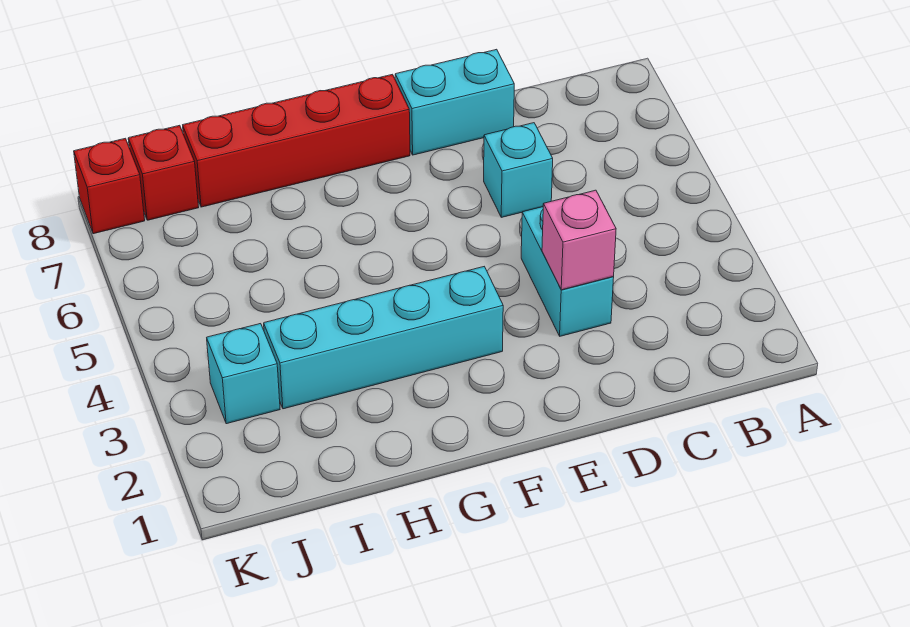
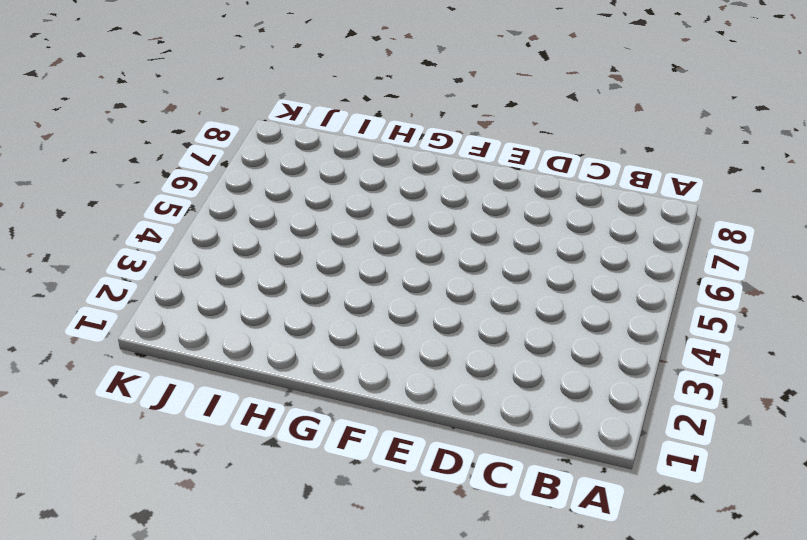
none -> cyan 1x2 brick [521,207,614,336]
none -> cyan 1x1 brick [484,123,553,217]

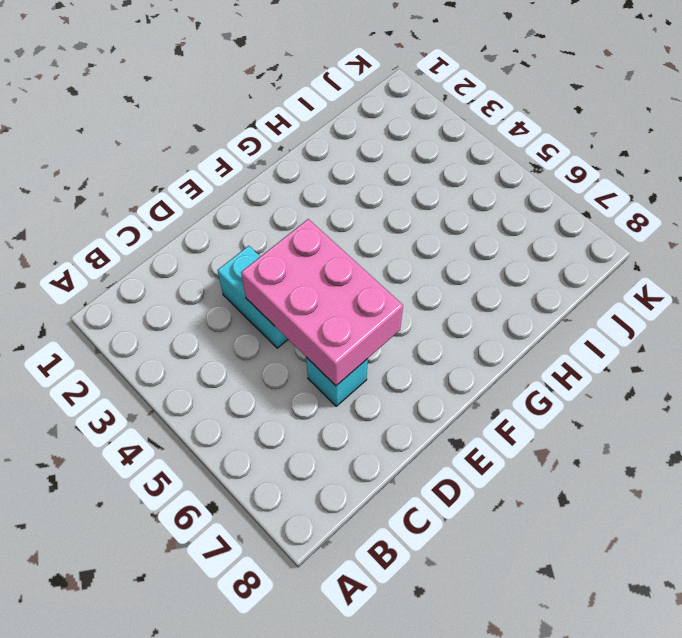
pink 2x3 brick [241,219,403,386] -> none
none -> cyan 1x2 brick [395,49,514,155]
none -> cyan 1x4 brick [264,267,503,409]

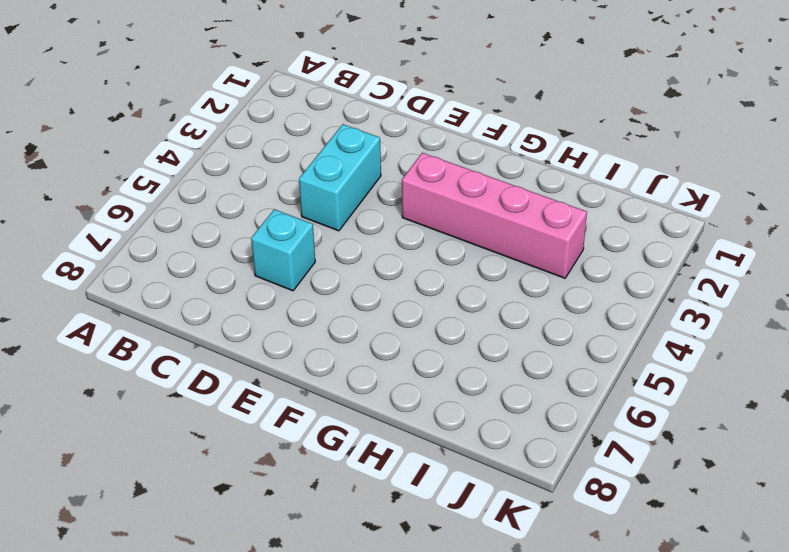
pink 1x4 brick [402,153,587,278] -> cyan 1x4 brick [264,267,503,409]
none -> cyan 1x2 brick [395,49,514,155]
none -> red 1x4 brick [183,74,410,207]

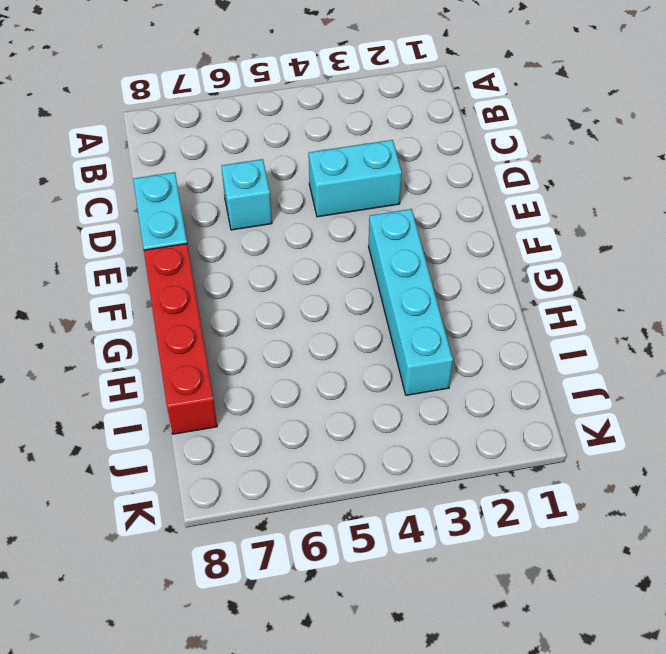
none -> cyan 1x1 brick [207,324,280,424]
none -> red 1x1 brick [128,125,199,220]

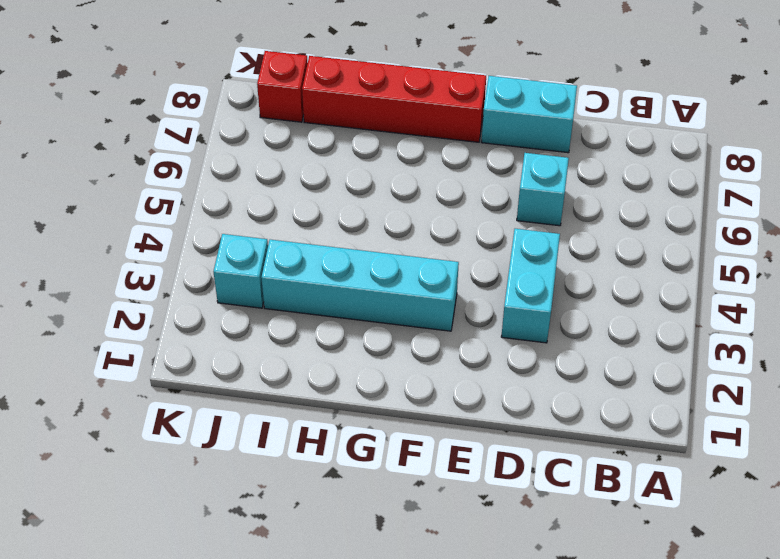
none -> red 1x1 brick [74,138,145,234]
none -> pink 1x1 brick [542,190,616,290]

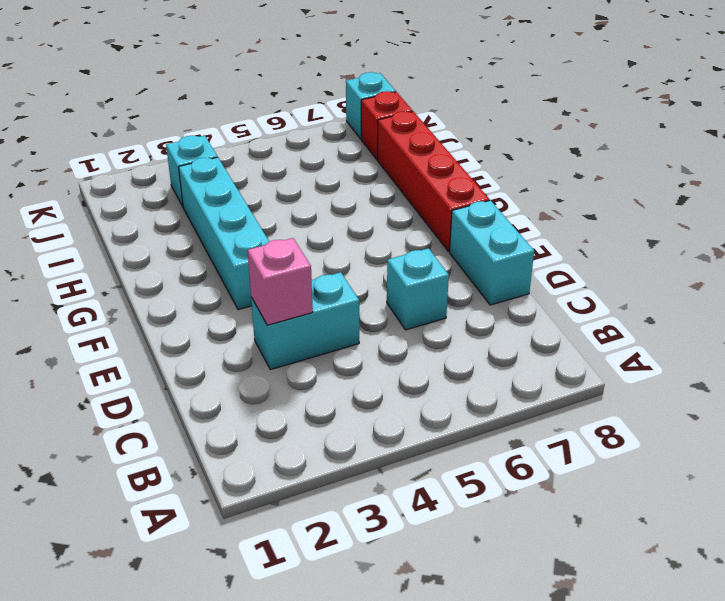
cyan 1x1 brick [346,72,396,139] -> red 1x1 brick [74,138,145,234]

